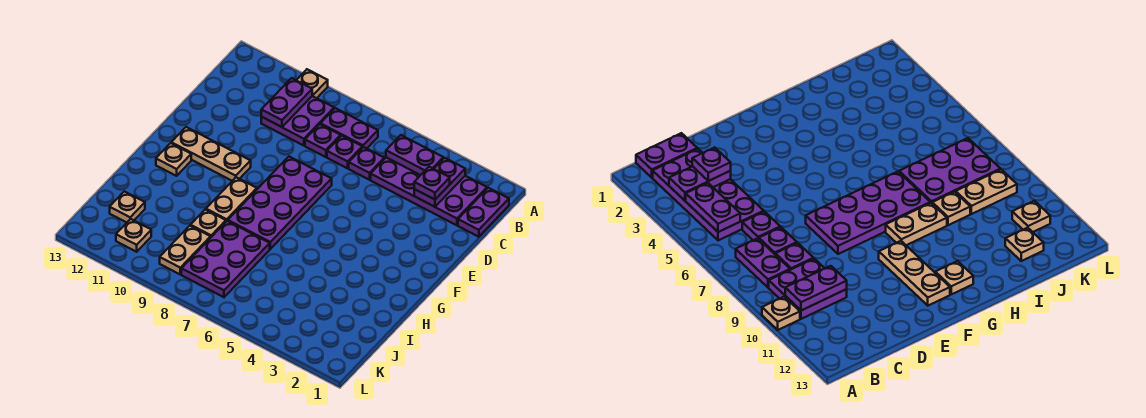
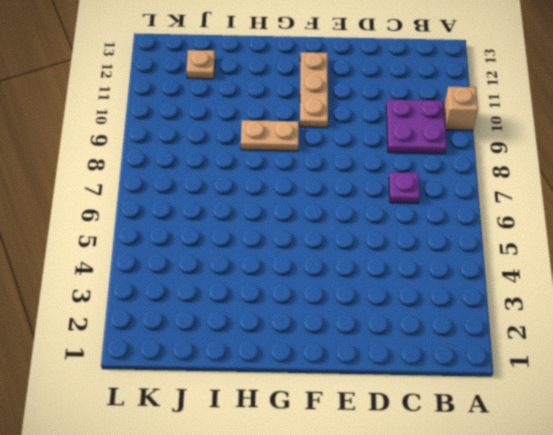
tan 1x1 brick [444,87,478,130] -> tan 1x1 plate [296,69,328,98]
none -> purple 1x2 plate [458,188,509,237]
none -> purple 2x4 plate [371,157,487,225]
none -> purple 1x2 plate [320,108,378,148]

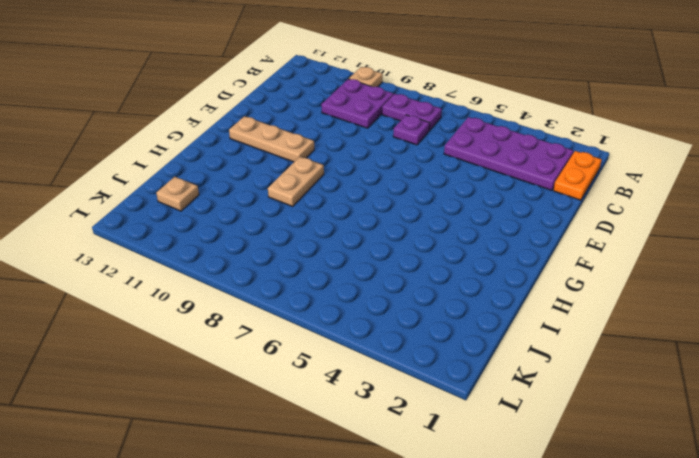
orange 1x2 plate [553,151,602,200] -> purple 1x2 plate [458,188,509,237]
none -> purple 1x1 plate [349,147,384,180]
none -> purple 1x1 plate [305,124,341,157]
none -> purple 2x4 plate [228,157,332,249]

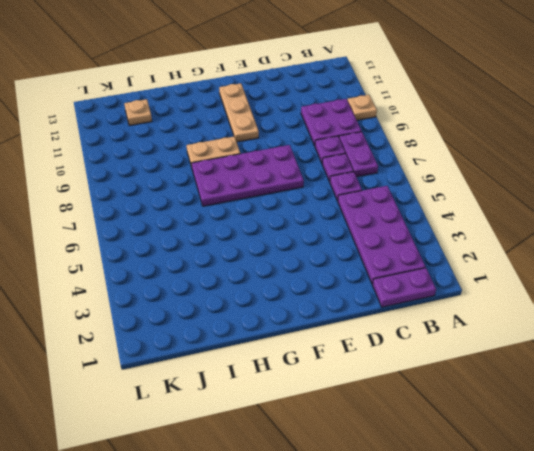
none -> tan 1x1 plate [156,143,191,176]
none -> purple 2x3 plate [181,221,270,297]
none -> tan 1x1 plate [191,209,226,237]

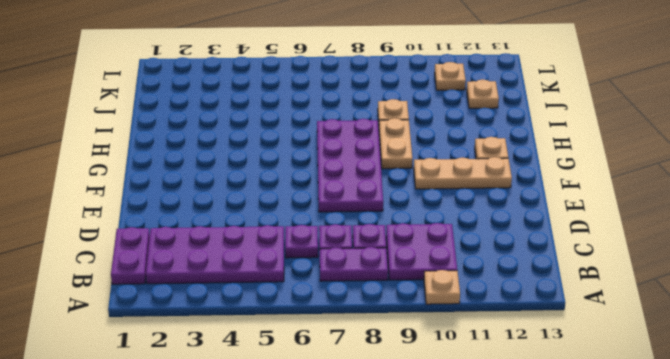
none -> purple 2x3 plate [181,221,270,297]
none -> tan 1x2 plate [160,226,211,274]
none -> purple 1x2 plate [414,158,465,207]

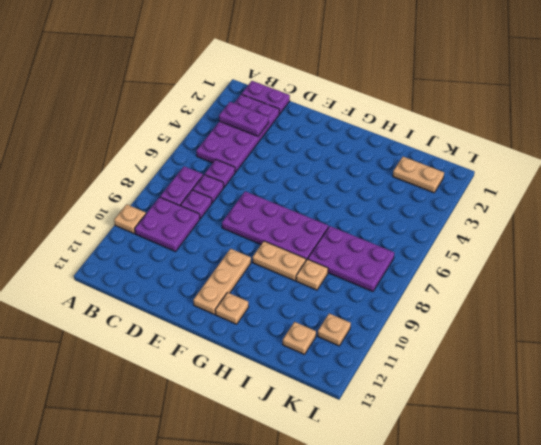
tan 1x2 plate [393,157,444,193] -> tan 1x2 plate moved to [160,226,211,274]
none -> purple 1x2 plate [386,135,443,175]
none -> purple 1x2 plate [261,78,312,127]
none -> purple 1x1 plate [414,167,450,200]

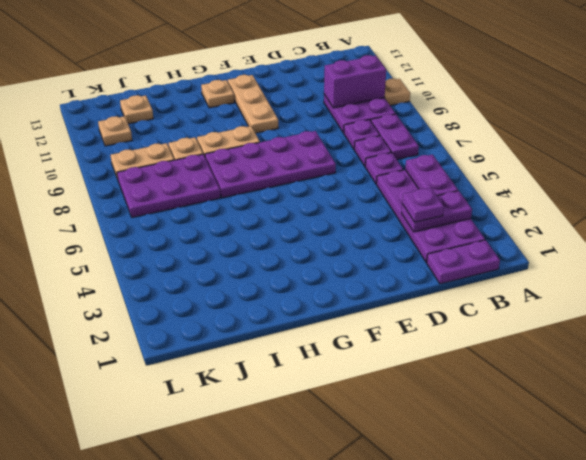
purple 1x2 brick [324,55,386,108] -> purple 1x2 plate [261,78,312,127]

